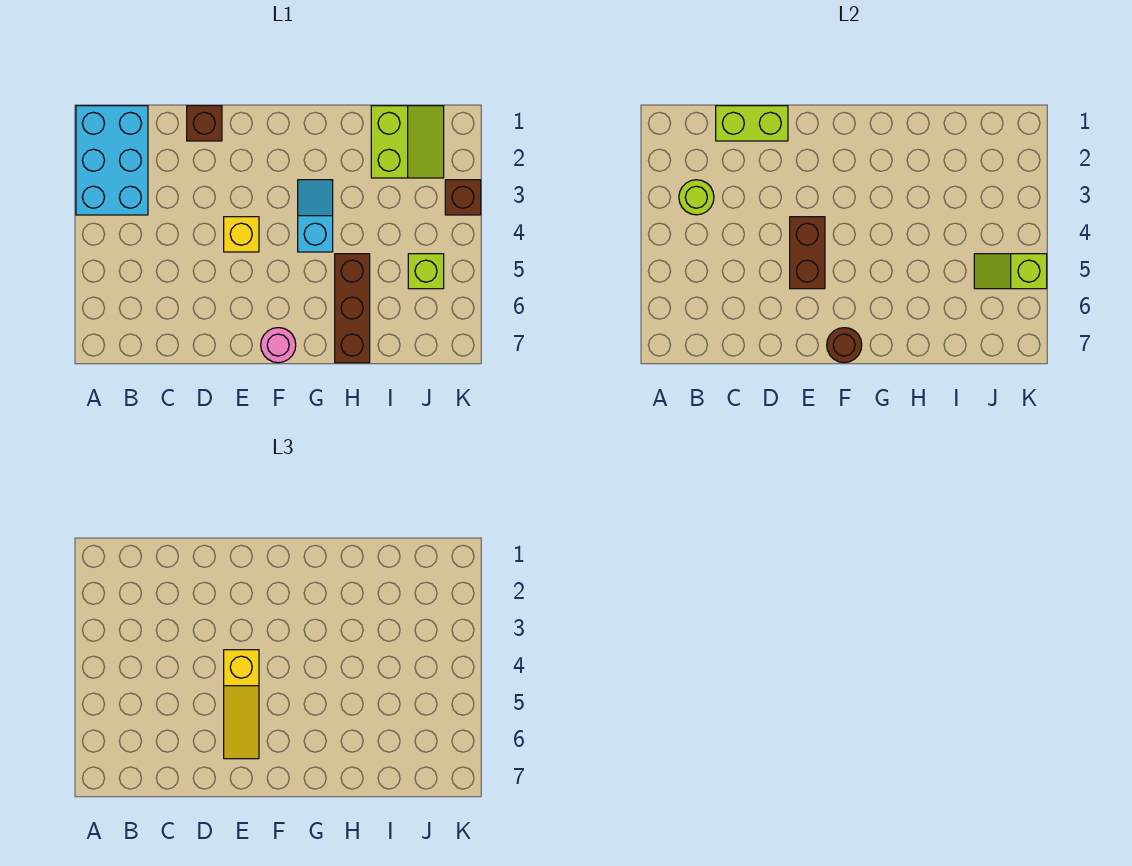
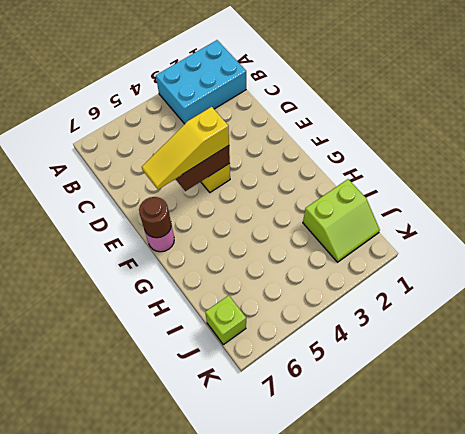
lime 1x1 brick [205,295,246,345] -> lime 1x1 brick moved to [408,254,444,289]
none -> brown 1x1 brick [187,106,222,141]
none -> cyan 1x2 slope [298,180,333,252]
none -> brown 1x3 brick [335,254,370,363]

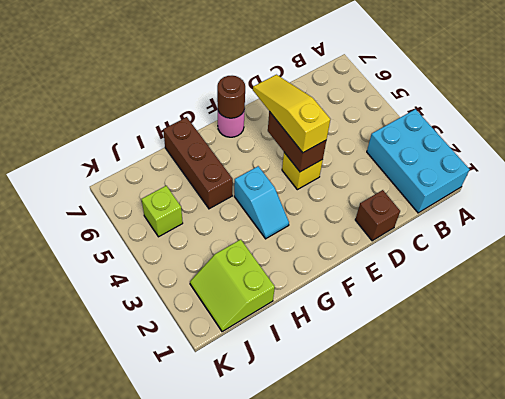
none -> brown 1x1 brick [445,180,481,215]
none -> lime 1x1 round brick [679,180,714,215]
none -> lime 1x2 brick [716,106,788,141]

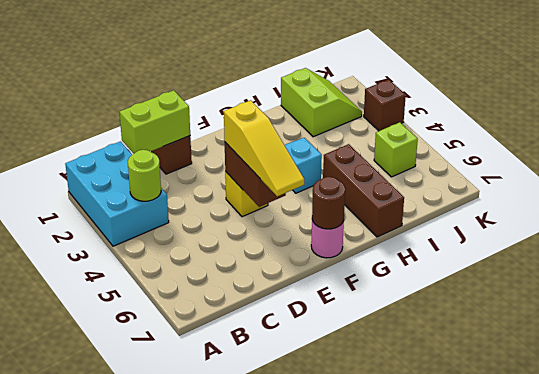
none -> lime 1x2 slope [974,254,1047,289]

